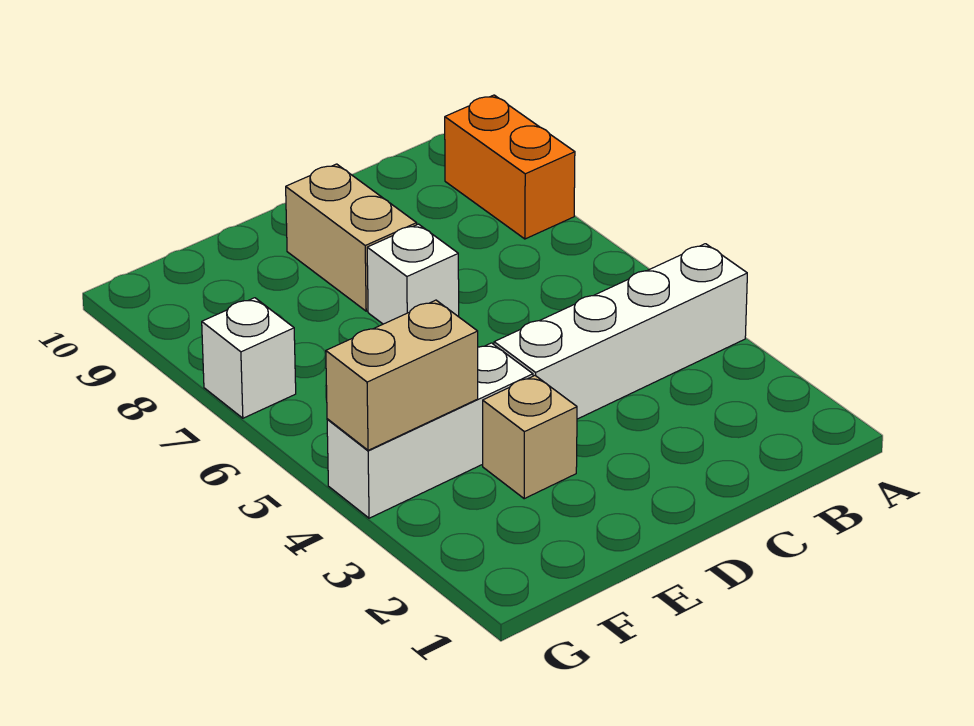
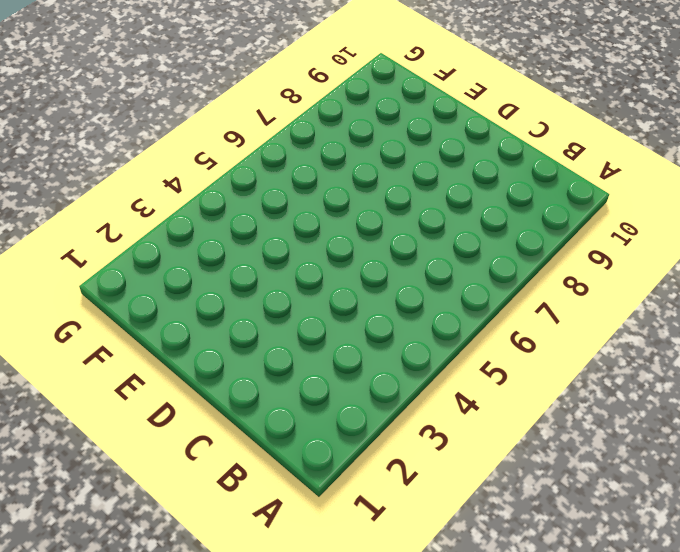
none -> white 1x4 brick [494,244,747,419]
none -> orange 1x2 brick [445,95,575,239]

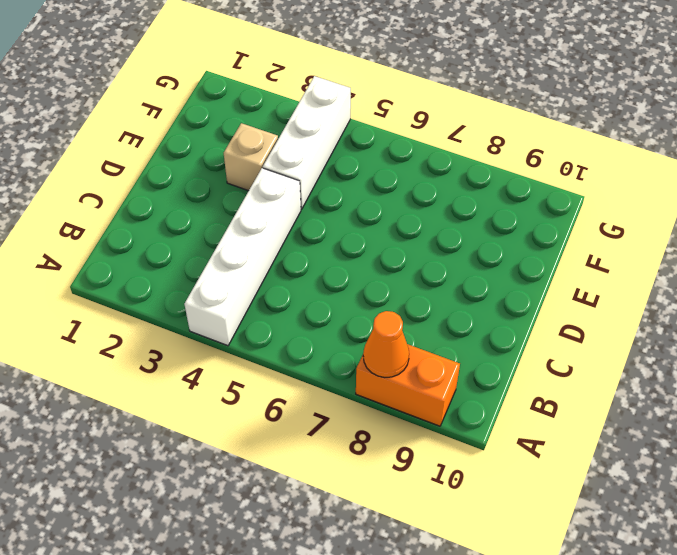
orange 1x1 cone [363,311,409,377] -> none
none -> white 1x1 brick [367,224,459,324]
none -> tan 1x2 brick [286,164,417,311]

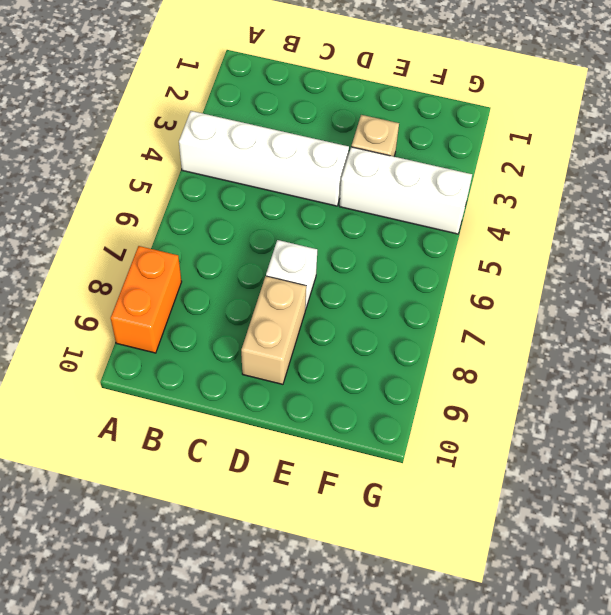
none -> white 1x1 brick [202,298,296,418]
none -> tan 1x2 brick [326,300,478,450]

